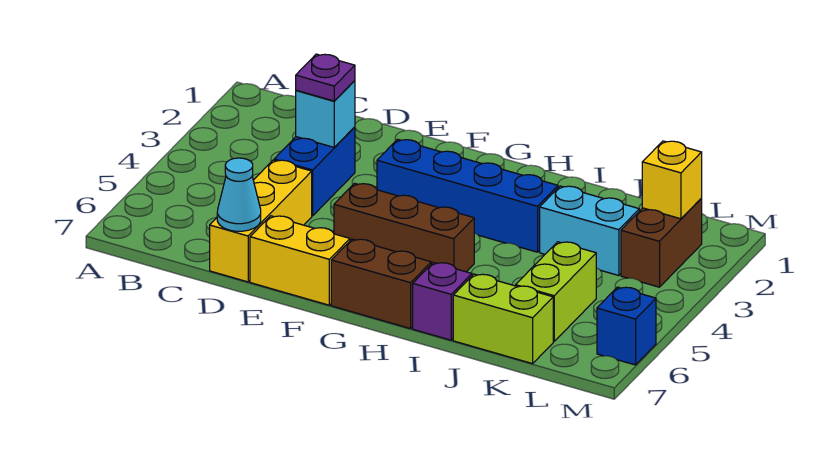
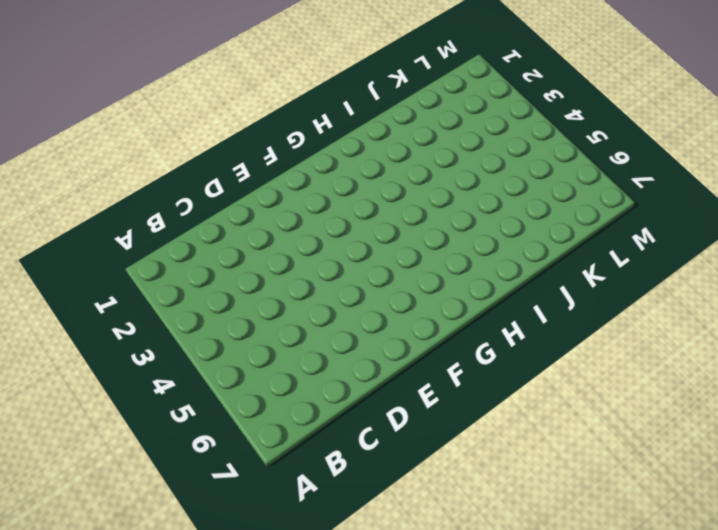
none -> blue 1x2 brick [274,127,355,216]
none -> yellow 1x3 brick [210,160,312,282]
none -> yellow 1x2 brick [250,216,350,305]

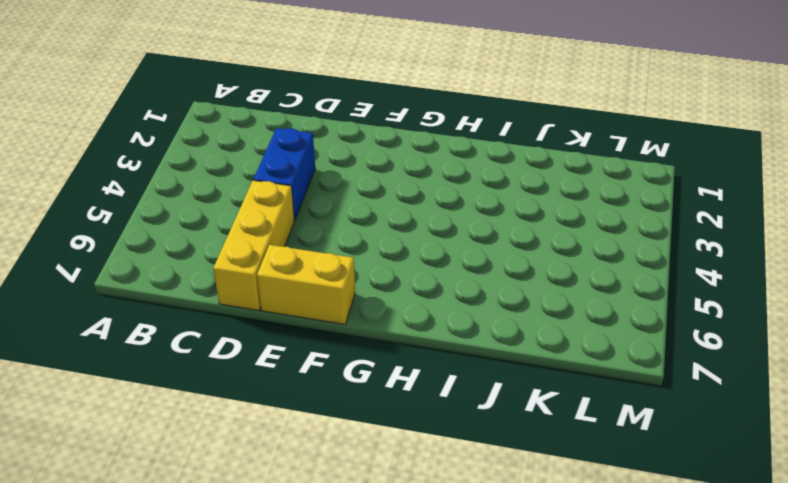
none -> blue 1x4 brick [377,139,558,252]
none -> brown 1x3 brick [334,183,474,272]
none -> brown 1x2 brick [331,239,431,329]

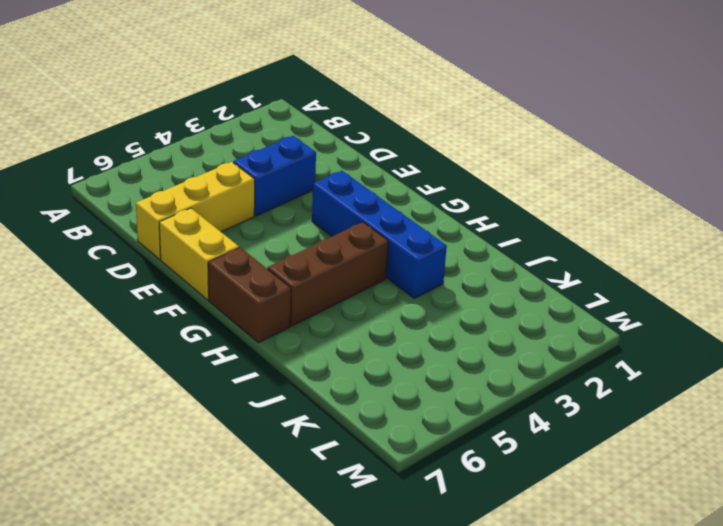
brown 1x3 brick [268,222,388,326] -> brown 1x3 brick turned to [334,183,474,272]
none -> purple 1x1 brick [413,262,472,340]
none -> cyan 1x2 brick [540,186,639,276]
none -> lime 1x2 brick [453,274,553,364]

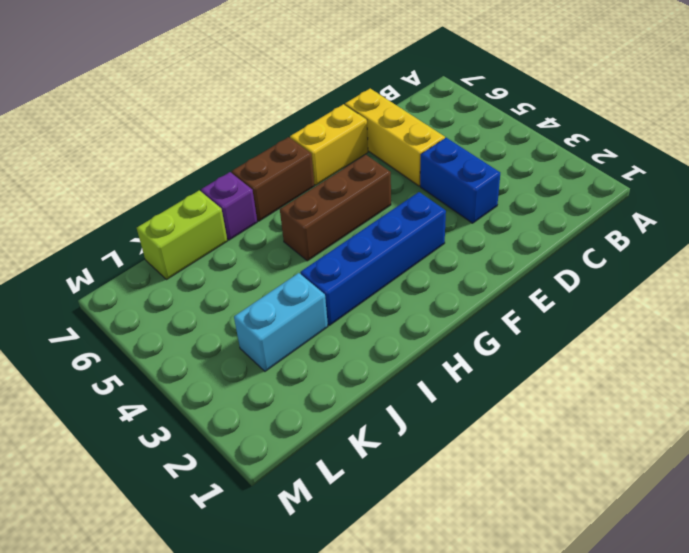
none -> lime 1x2 brick [516,242,596,342]
none -> brown 1x2 brick [621,199,702,287]
none -> blue 1x1 brick [597,287,656,365]

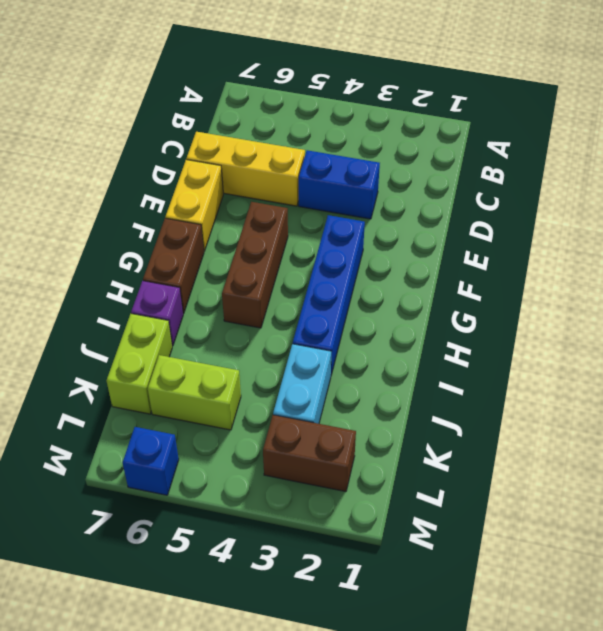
none -> cyan 1x1 brick [296,81,355,147]
none -> cyan 1x1 cone [217,158,261,231]
none -> yellow 1x1 brick [642,141,702,219]

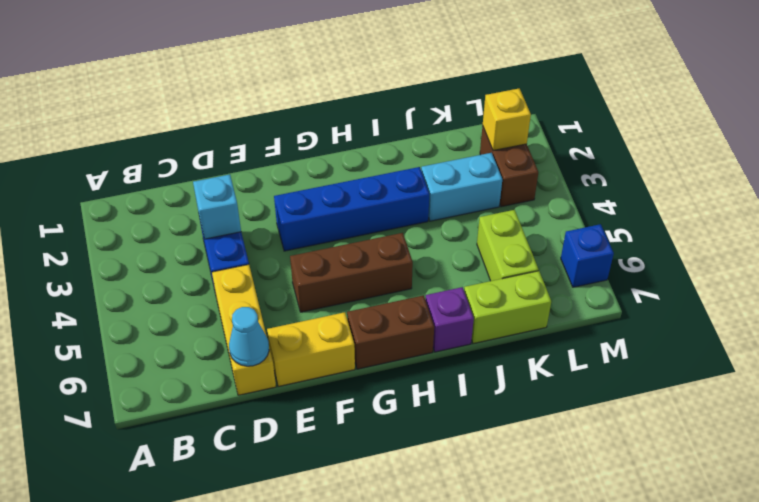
none -> purple 1x1 plate [296,54,355,101]

